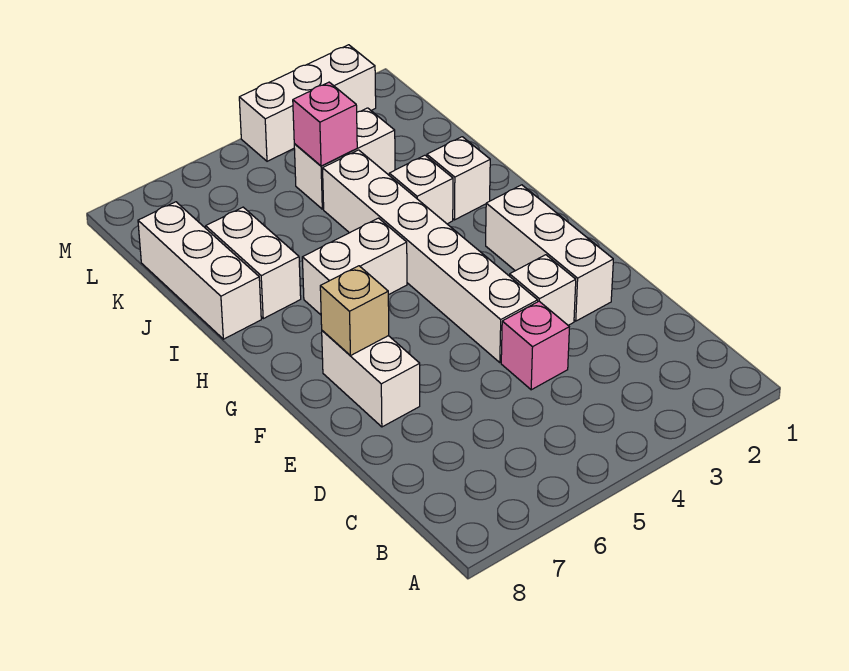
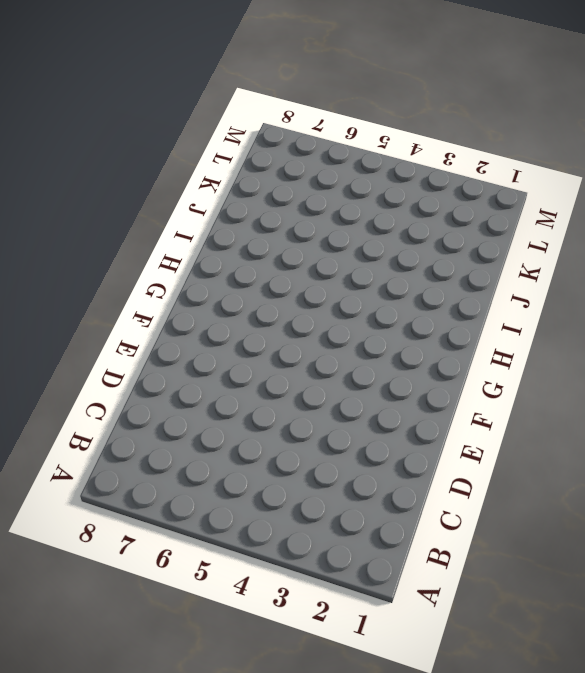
none -> pink 1x1 brick [501,301,569,390]
none -> white 1x3 brick [486,185,613,321]
none -> white 1x1 brick [510,255,576,325]

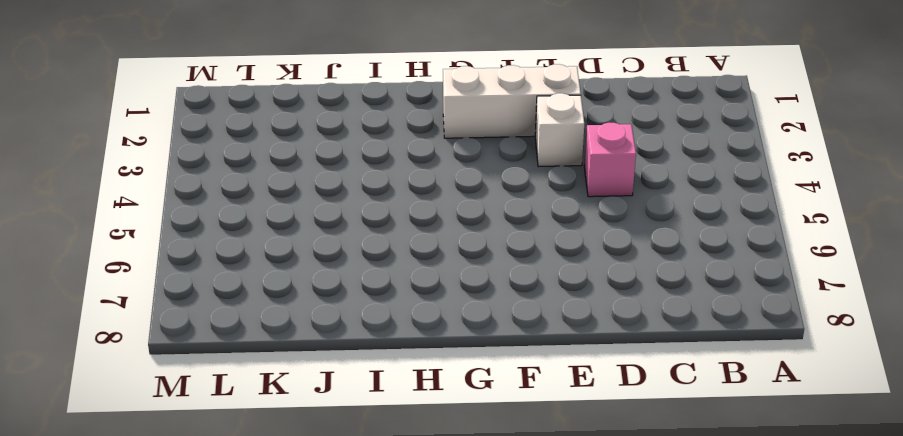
none -> white 1x6 brick [323,150,538,362]
none -> white 1x2 brick [322,331,420,427]
none -> white 1x2 brick [302,218,407,315]

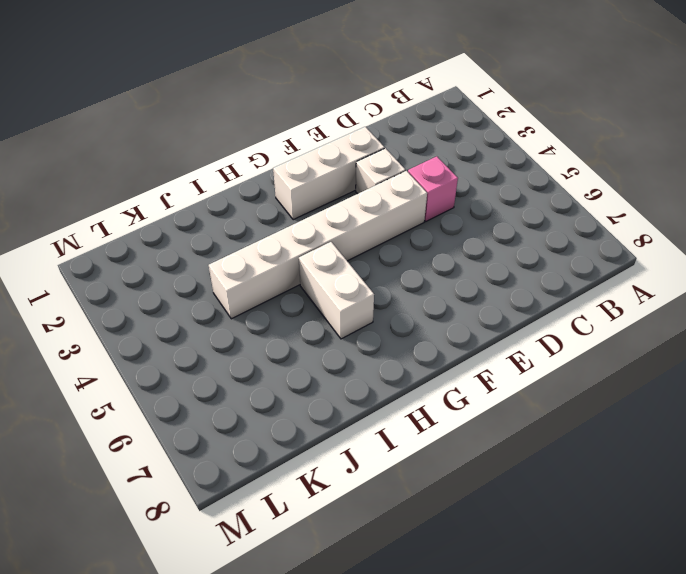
none -> white 1x2 brick [322,331,420,427]
none -> white 1x1 brick [427,137,490,220]
none -> white 1x1 brick [389,155,453,224]

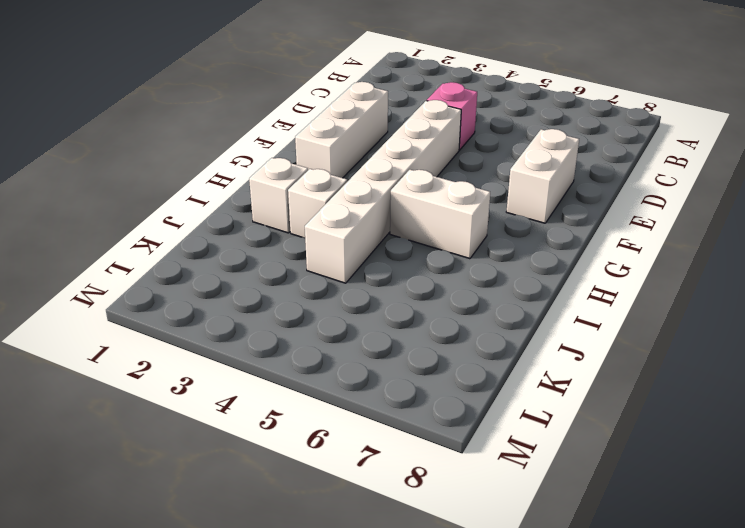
none -> white 1x1 brick [510,255,576,325]
none -> white 1x2 brick [206,207,301,319]
none -> white 1x3 brick [138,202,261,339]

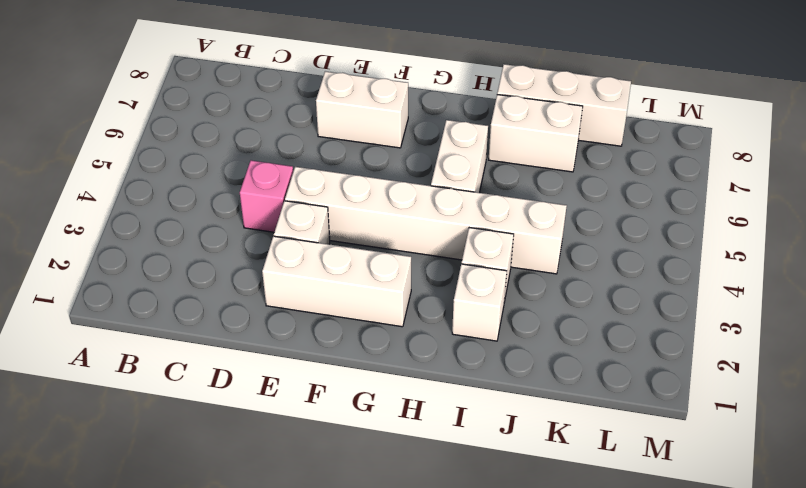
none -> white 1x2 brick [294,108,395,209]
none -> white 1x3 brick [239,45,376,161]
none -> tan 1x1 brick [320,266,389,356]

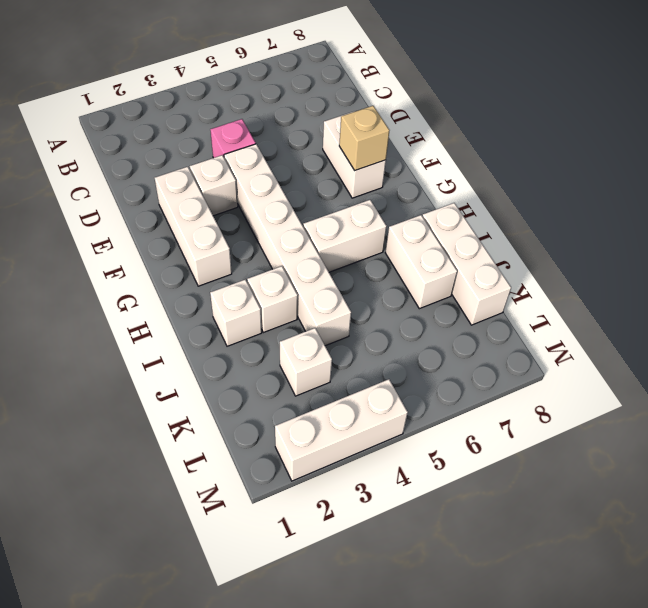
white 1x1 brick [280,328,332,396] -> white 1x2 brick [294,108,395,209]
none -> pink 1x1 brick [293,82,357,166]

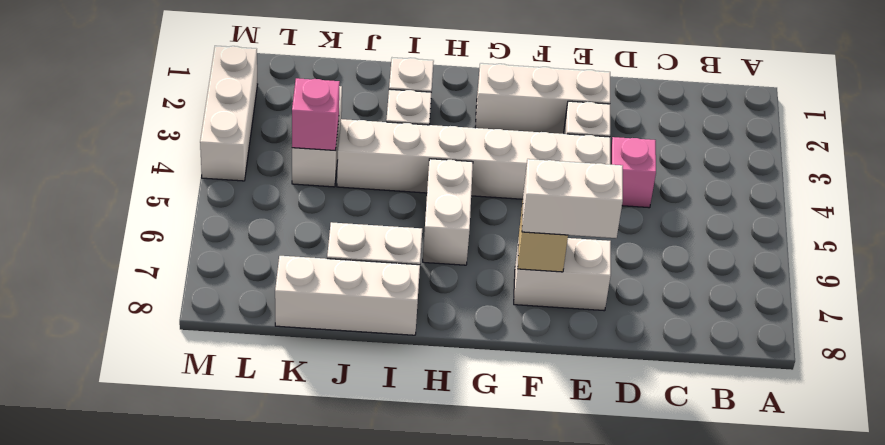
white 1x2 brick [522,159,623,238] -> none

